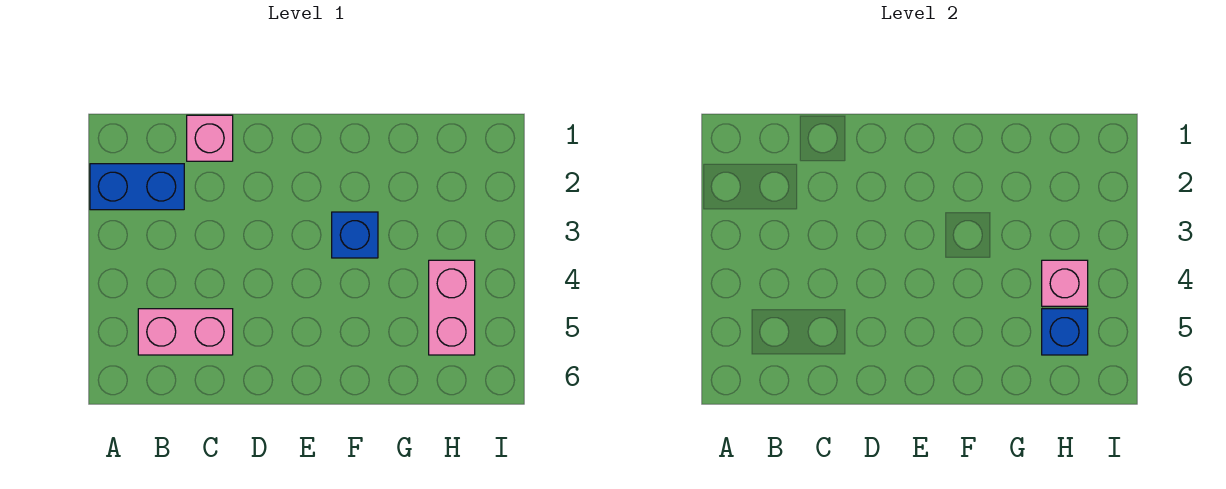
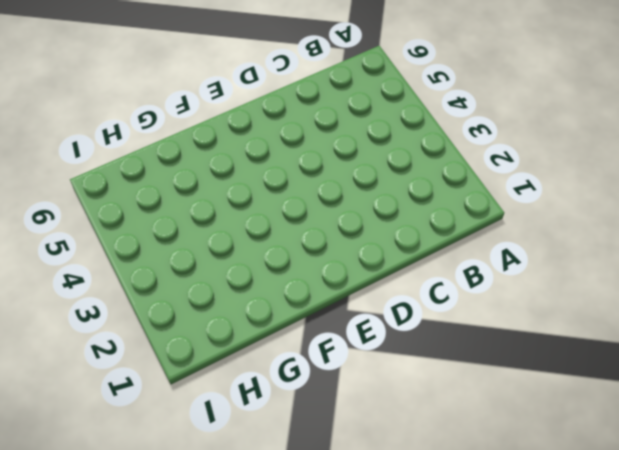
none -> blue 1x2 brick [90,164,184,210]
none -> pink 1x2 brick [138,309,233,355]

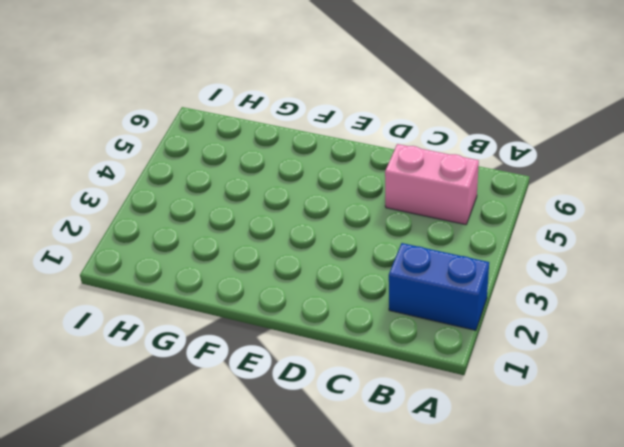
none -> pink 1x1 brick [187,115,233,161]
none -> blue 1x1 brick [332,212,378,258]

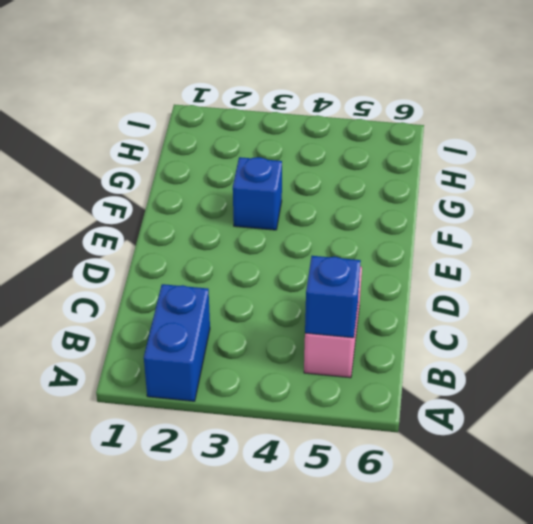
blue 1x1 brick [305,256,361,338] -> blue 1x1 brick moved to [1042,309,1088,355]
none -> pink 1x1 brick [187,115,233,161]
none -> pink 1x2 brick [429,260,475,355]

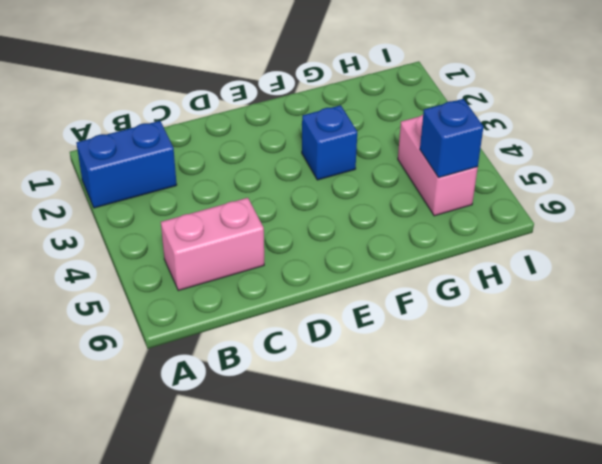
none -> pink 1x1 brick [187,115,233,161]
none -> pink 1x1 brick [1042,260,1088,306]

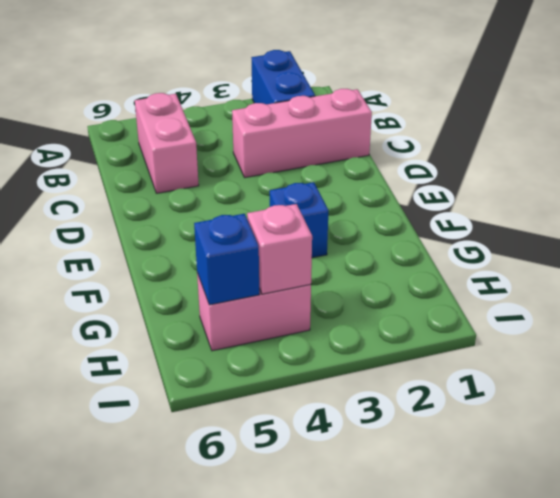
pink 1x3 brick [232,89,372,178] -> pink 1x1 brick [187,115,233,161]

